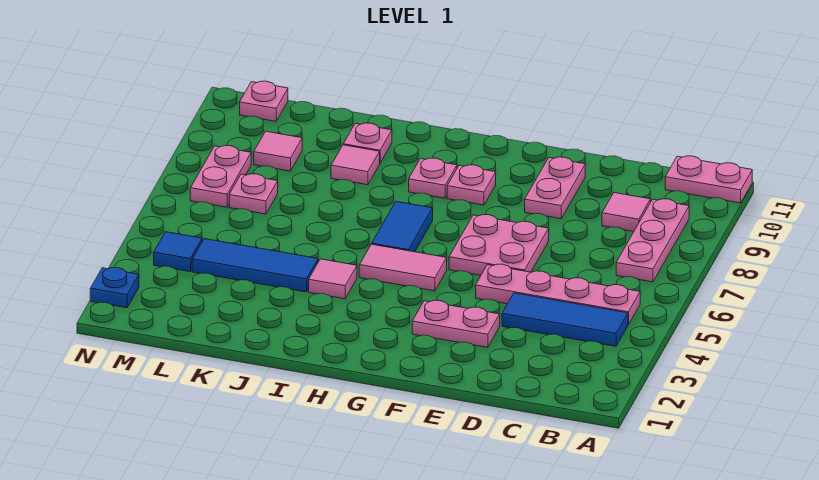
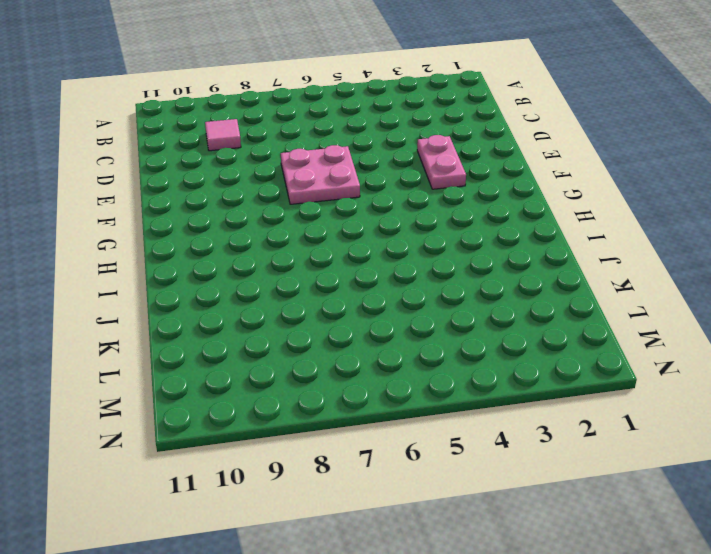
none -> pink 1x2 plate [665,156,752,203]
none -> blue 1x3 tile [502,293,628,346]
none -> pink 1x4 plate [476,264,640,325]

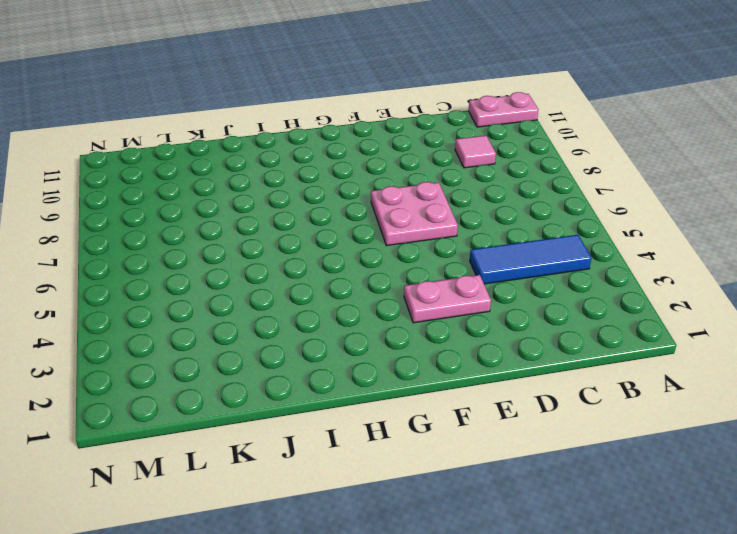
none -> pink 1x4 plate [476,264,640,325]
none -> pink 1x3 plate [616,199,689,282]
none -> pink 1x2 plate [525,157,585,219]

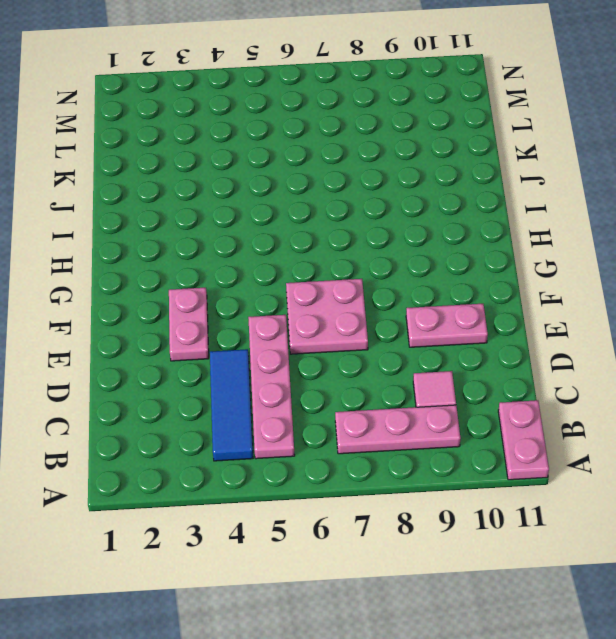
none -> pink 1x2 tile [359,244,447,291]
none -> pink 1x1 plate [447,165,496,205]
none -> blue 1x2 tile [372,202,433,252]

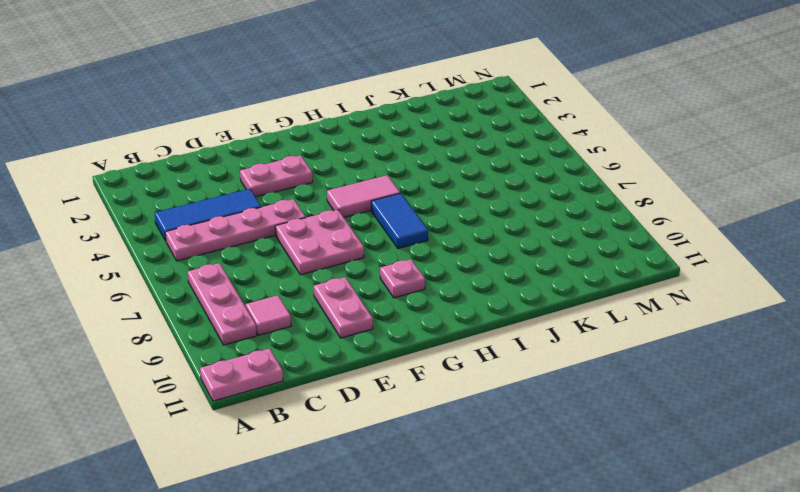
none -> pink 1x1 plate [409,158,457,198]
none -> pink 1x1 tile [309,259,357,299]
none -> blue 1x3 tile [192,239,318,292]

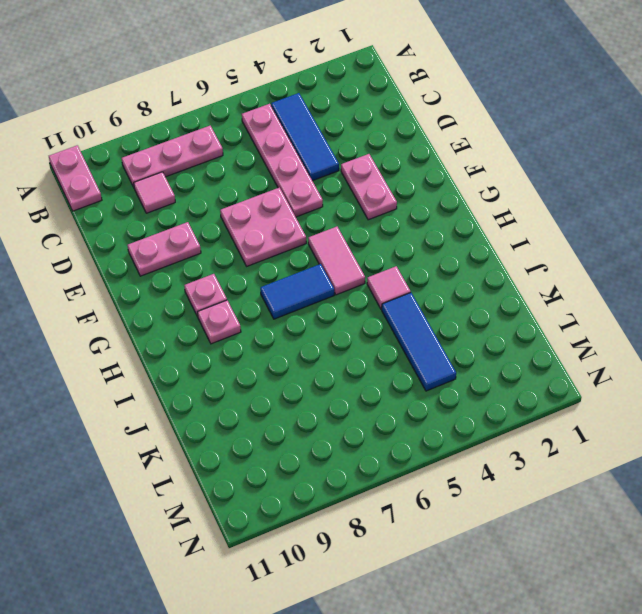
none -> pink 1x1 tile [331,145,380,185]
none -> pink 1x1 plate [343,123,392,163]
none -> pink 1x1 plate [229,174,278,214]

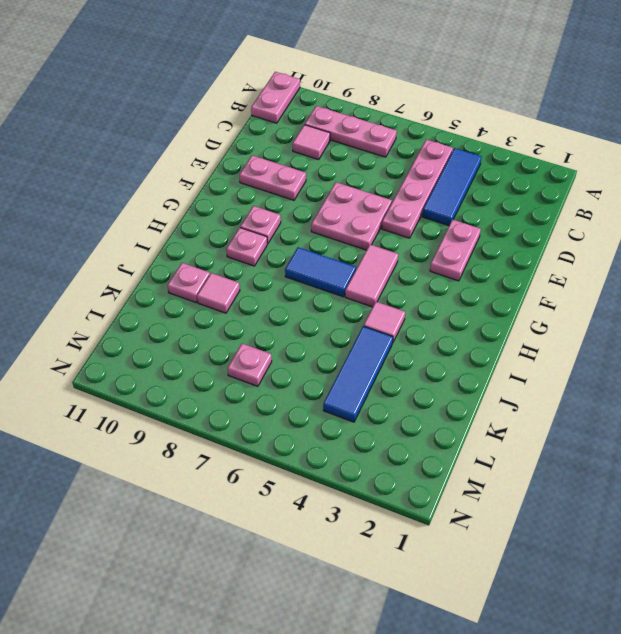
none -> pink 1x1 tile [254,131,302,171]
none -> blue 1x1 tile [154,232,202,272]
none -> pink 1x2 plate [190,146,251,207]

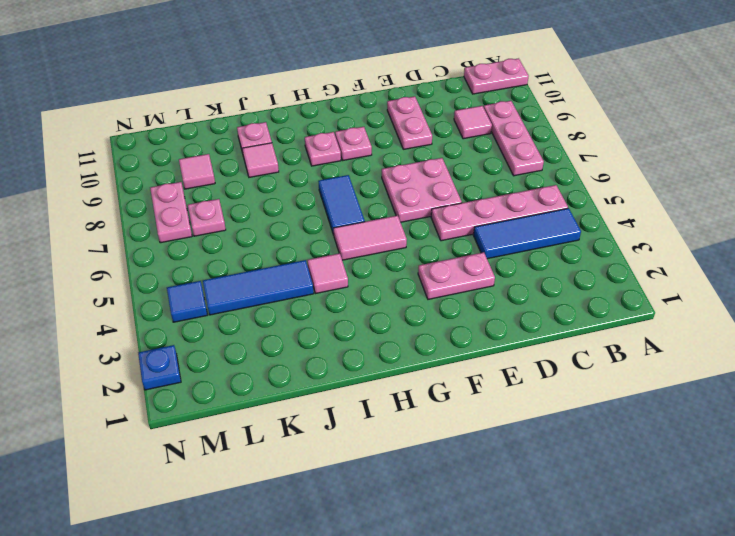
none -> pink 1x1 plate [240,81,288,121]

